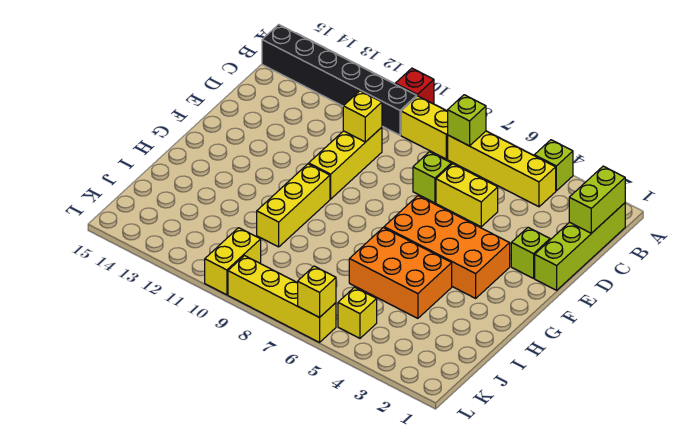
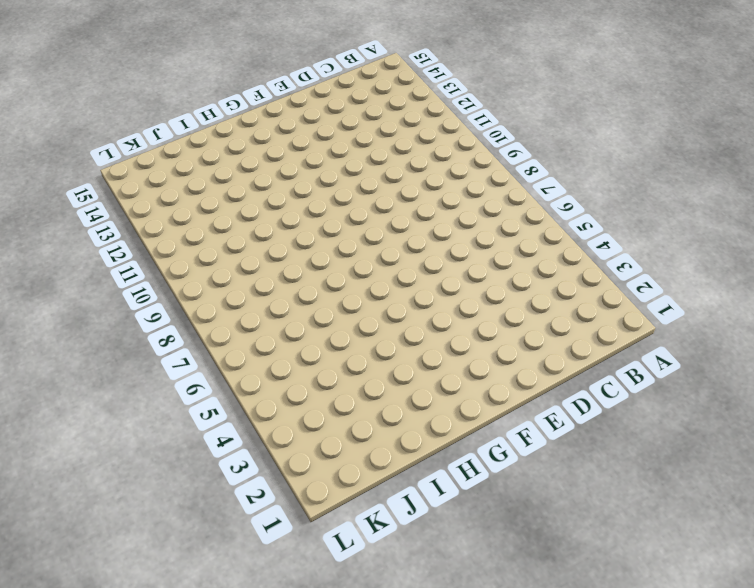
none -> lime 1x1 brick [534,140,573,191]
none -> red 1x1 brick [395,68,434,104]
none -> lime 1x4 brick [535,203,625,290]

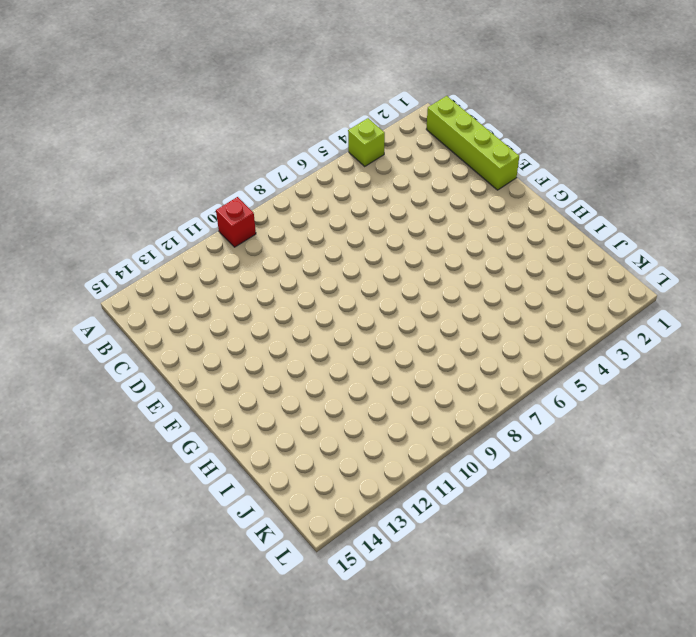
none -> yellow 1x4 brick [448,131,556,207]
none -> yellow 1x2 brick [401,96,448,159]
none -> black 1x6 brick [262,25,417,135]

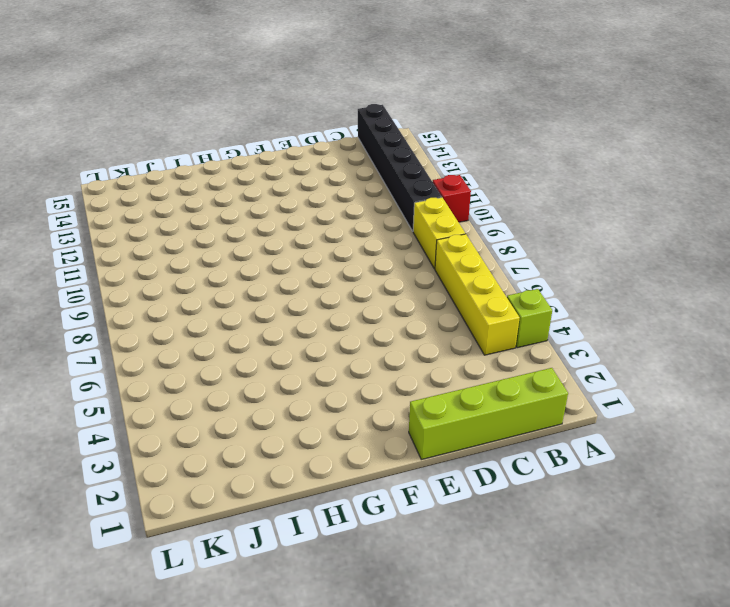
none -> yellow 1x2 brick [436,164,498,227]
none -> lime 1x1 brick [413,152,451,203]
none -> yellow 1x3 brick [309,127,382,199]

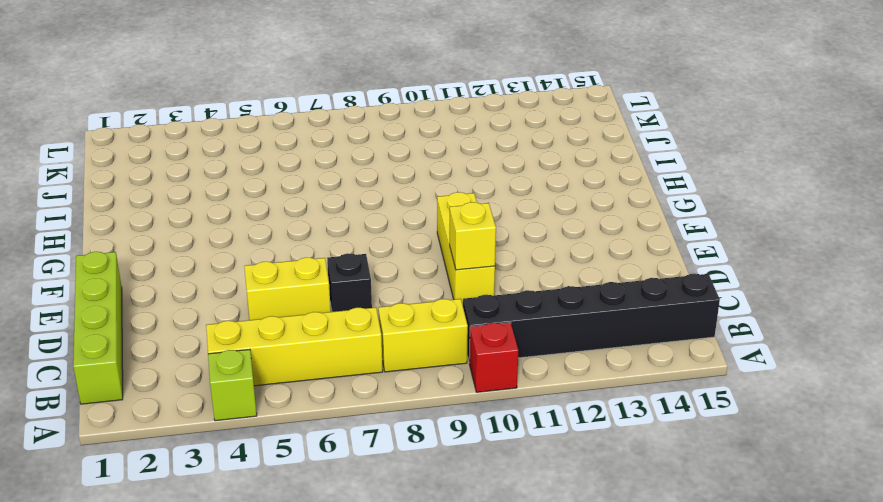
black 1x1 brick [327,253,372,312] -> lime 1x1 brick [413,152,451,203]
none -> lime 1x1 brick [511,227,550,278]
none -> orange 2x4 brick [384,196,510,298]
none -> yellow 1x3 brick [257,164,330,247]

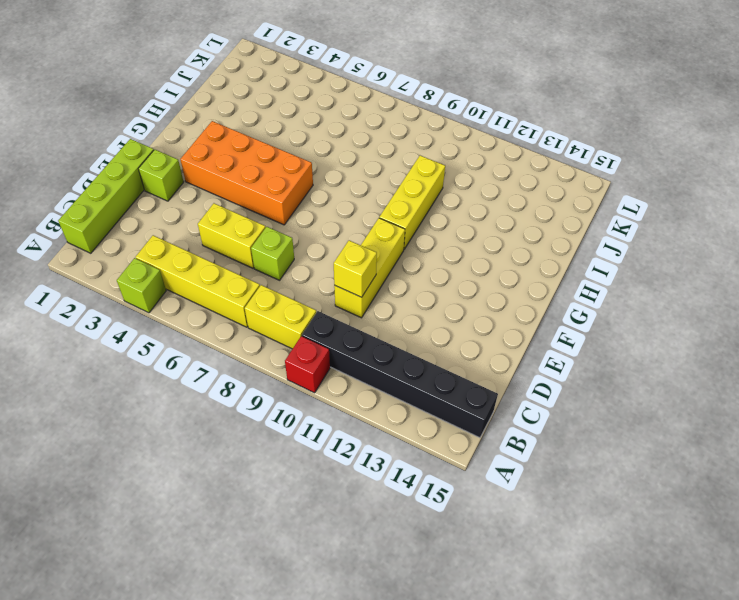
none -> orange 2x3 brick [349,228,452,318]
none -> yellow 1x1 brick [338,287,377,338]
none -> yellow 1x2 brick [205,228,261,295]

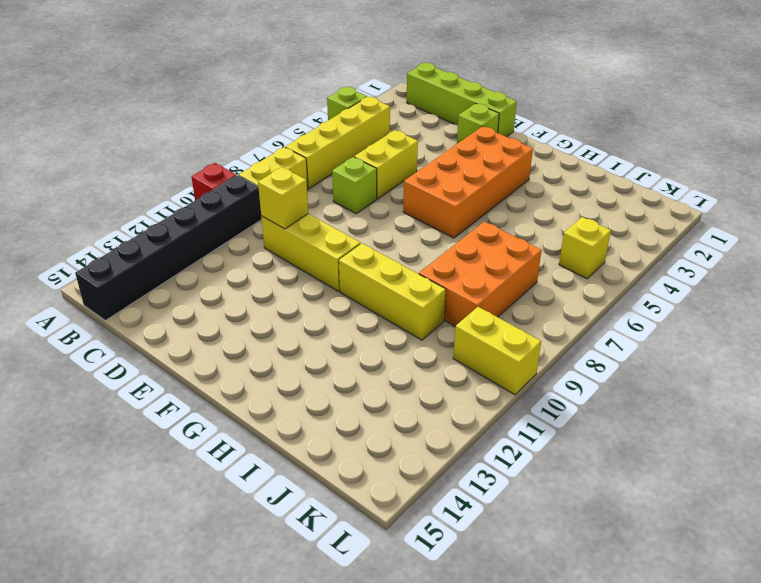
orange 2x3 brick [419,222,541,327] -> orange 2x3 brick moved to [349,228,452,318]
none -> yellow 1x4 brick [228,256,336,342]
none -> lime 1x2 brick [569,166,625,233]
none -> lime 1x1 brick [448,95,486,146]

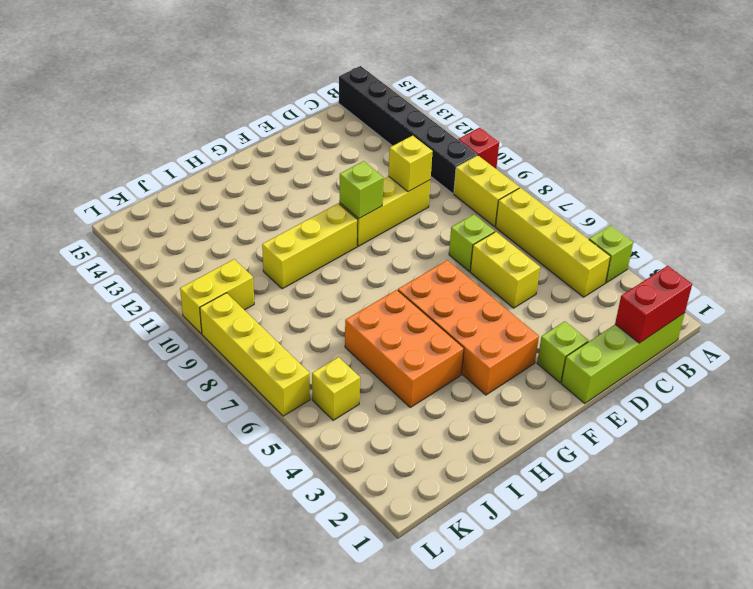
red 1x2 brick [615,266,692,343] -> lime 1x2 brick [569,166,625,233]
lime 1x1 brick [339,161,384,218] -> lime 1x1 brick moved to [448,95,486,146]
none -> yellow 1x1 brick [298,266,336,317]

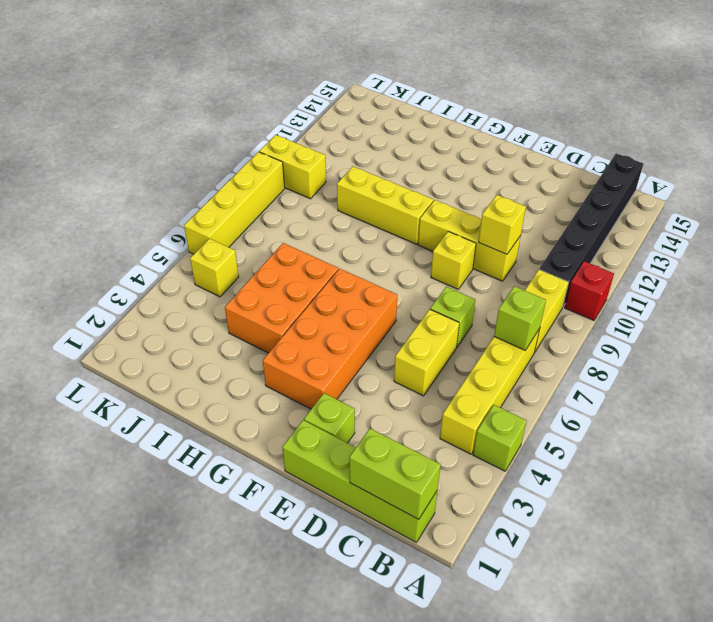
yellow 1x1 brick [431,232,476,289] -> yellow 1x1 brick moved to [298,266,336,317]

